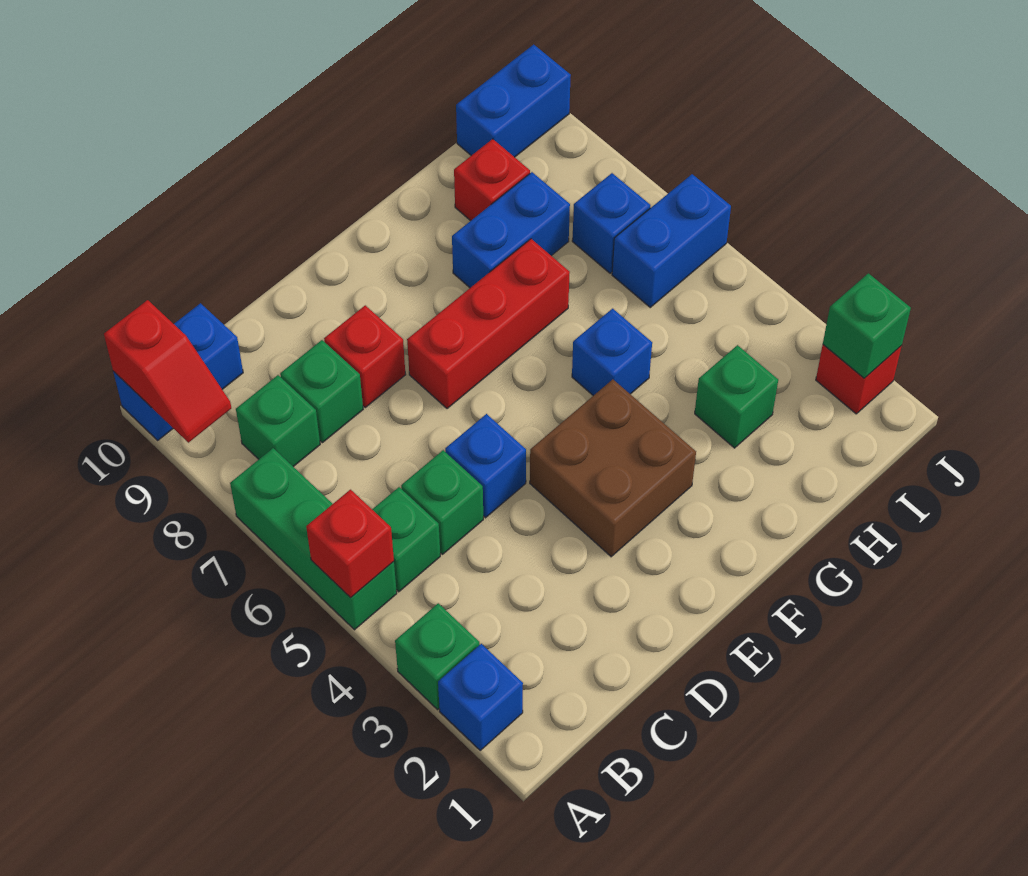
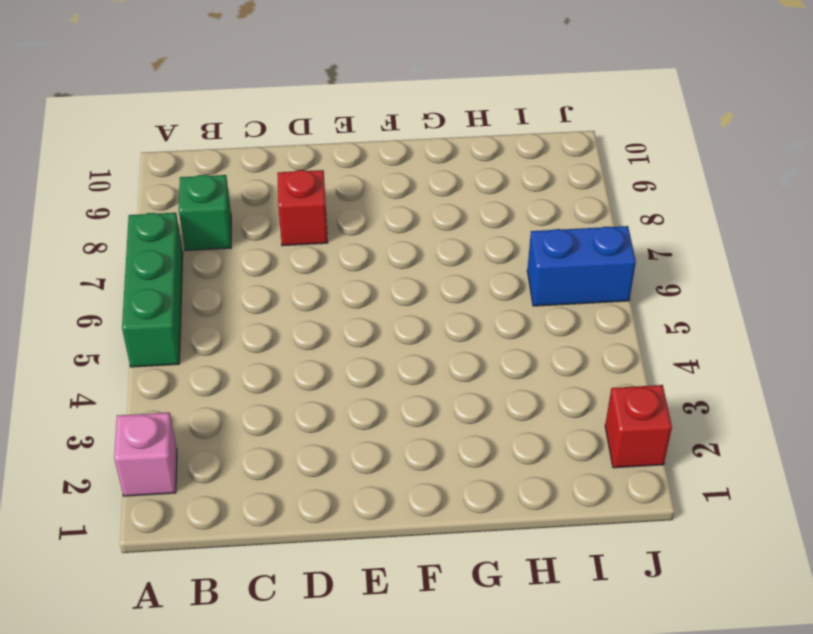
pink 1x1 brick [114,413,177,496] -> blue 1x1 brick [438,644,523,750]
none -> green 1x1 brick [395,603,479,709]
none -> blue 1x2 brick [113,303,243,440]
none -> green 1x1 brick [372,487,440,592]

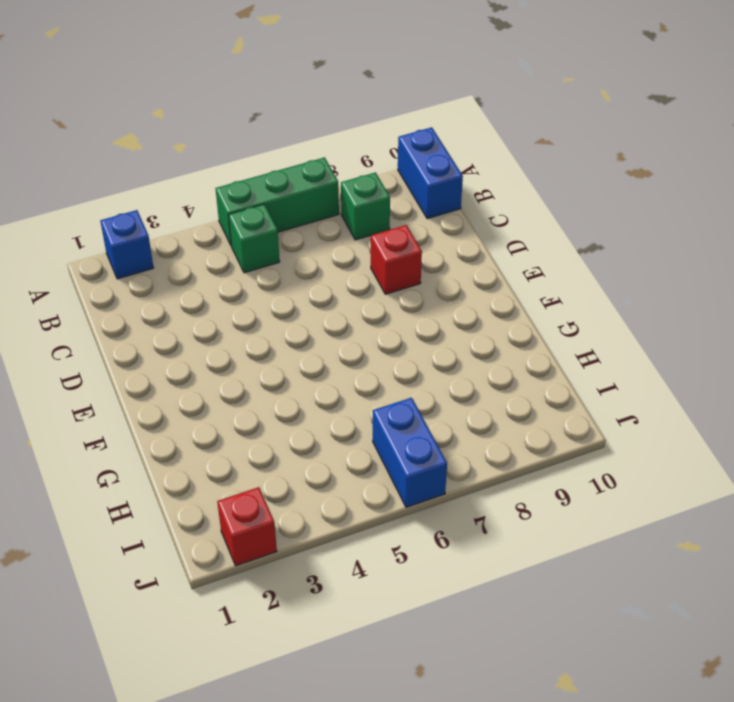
none -> green 1x1 brick [395,603,479,709]
none -> green 1x1 brick [401,450,483,554]
none -> green 1x1 brick [280,340,363,443]

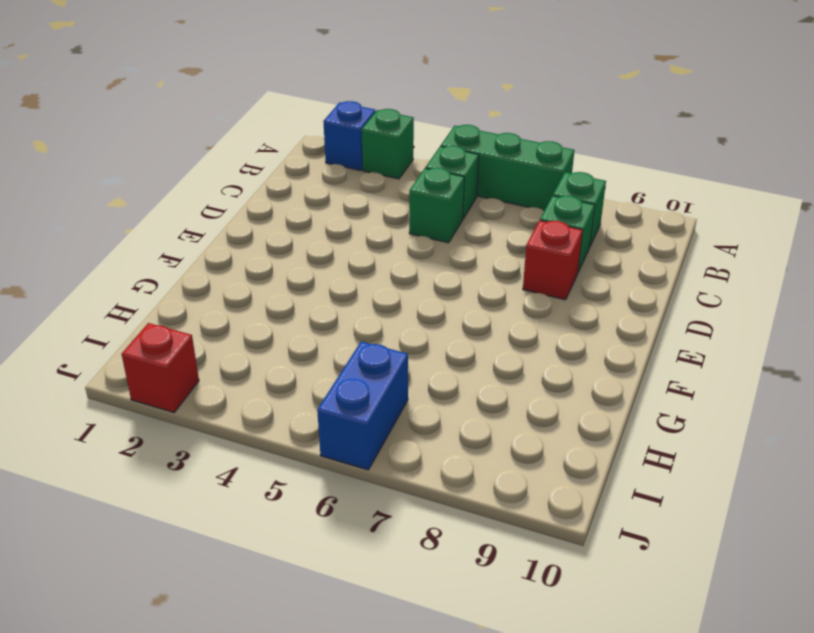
none -> blue 1x2 brick [113,303,243,440]
none -> blue 1x1 brick [445,414,526,518]
none -> brown 2x2 brick [530,380,696,557]

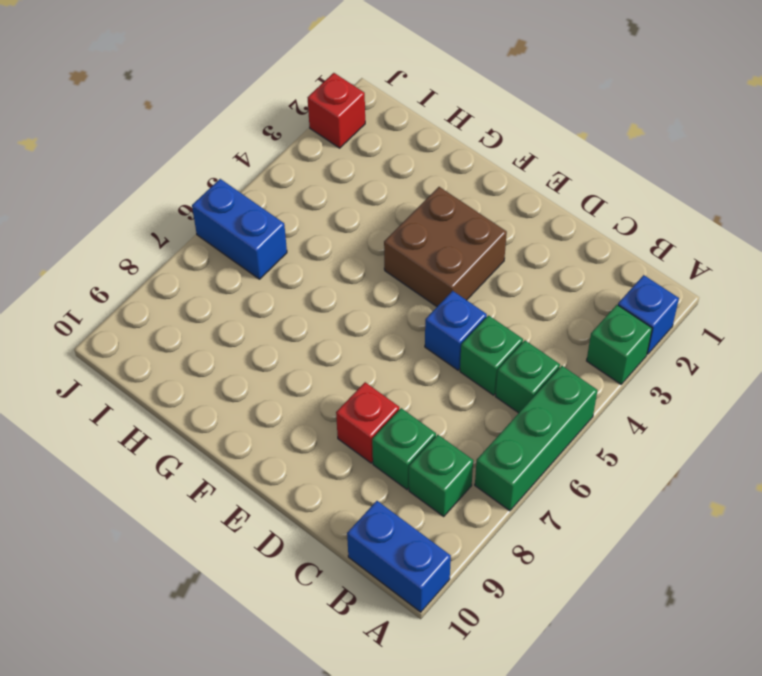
none -> red 1x3 brick [407,239,570,409]
none -> blue 1x1 brick [572,309,652,396]
none -> blue 1x2 brick [452,172,570,288]

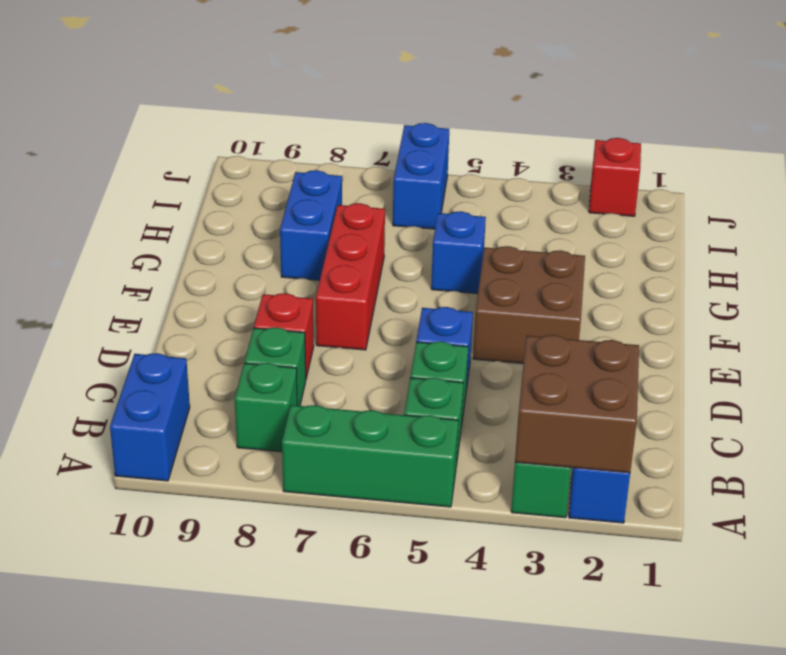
brown 2x2 brick [515,335,639,473] -> none
none -> green 1x1 brick [695,345,778,448]
none -> red 1x1 brick [454,139,530,221]
none -> blue 1x1 brick [572,173,650,273]

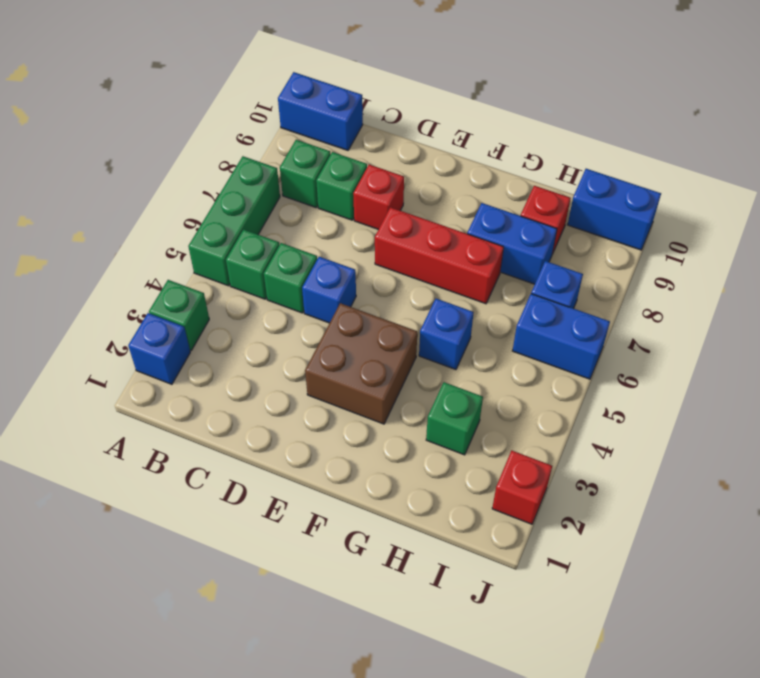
none -> red 1x1 brick [306,490,394,598]
none -> red 1x2 slope [104,300,231,443]
none -> green 1x1 brick [823,273,911,378]

